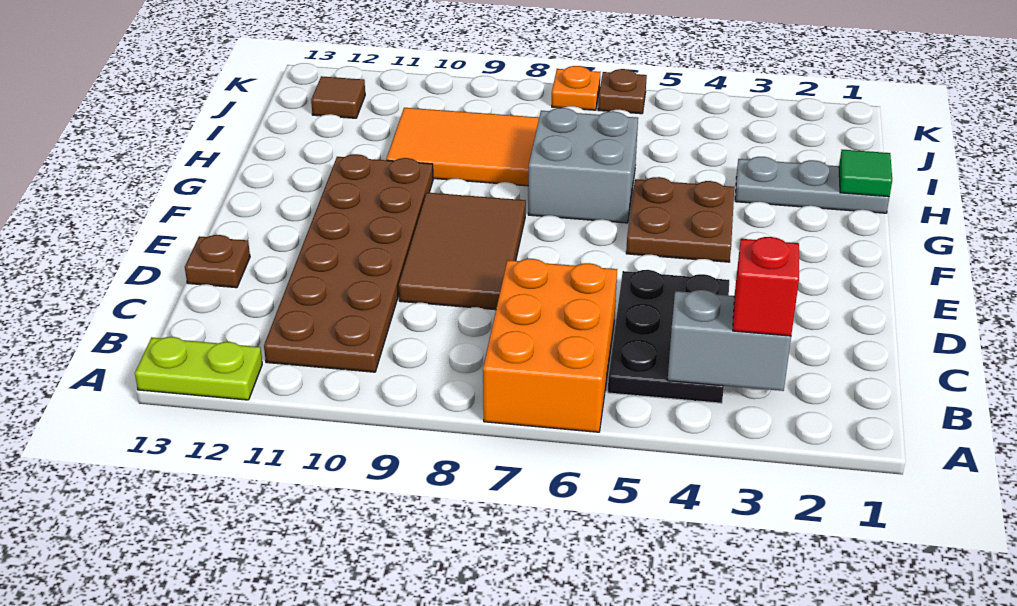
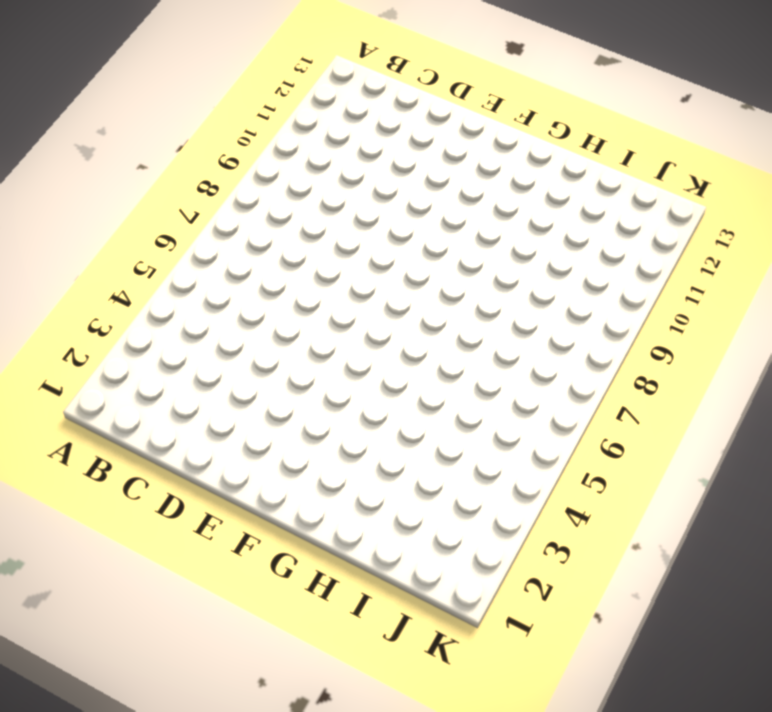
none -> orange 2x3 brick [483,259,617,432]
none -> lime 1x2 plate [135,337,262,400]
none -> black 2x3 plate [608,270,729,403]

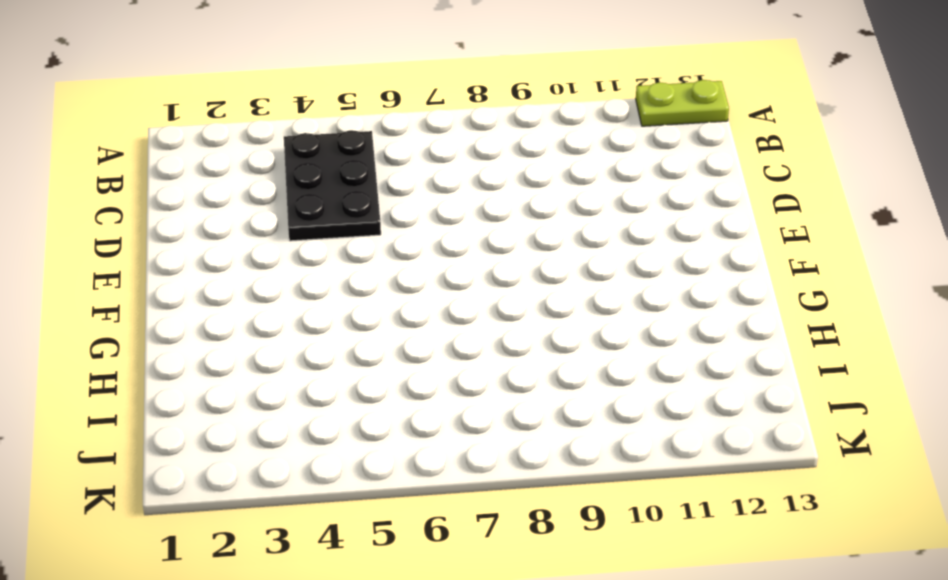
none -> orange 2x3 brick [483,259,617,432]
none -> brown 2x6 plate [264,154,433,372]
none -> brown 2x3 tile [399,193,526,310]

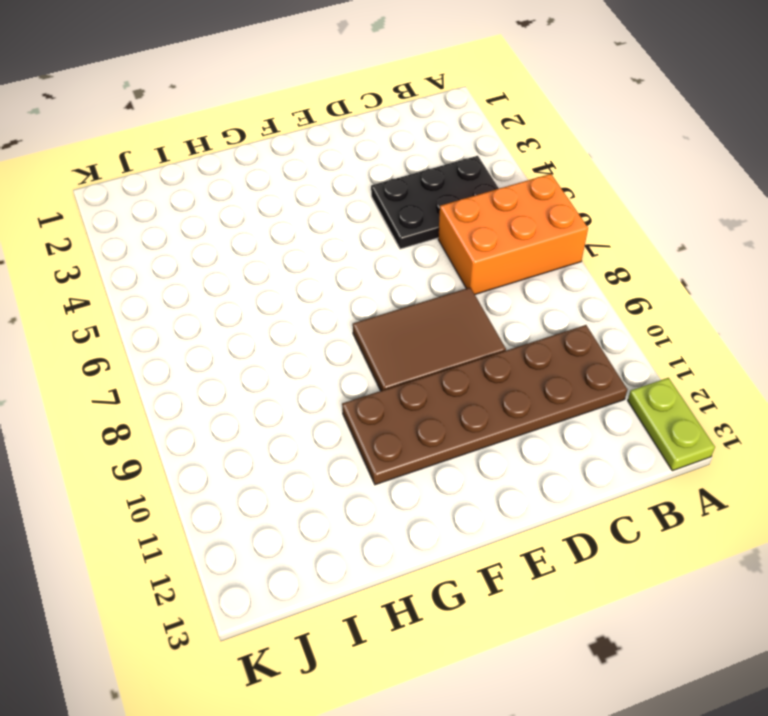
none -> brown 1x1 plate [185,235,250,288]
none -> brown 2x2 plate [626,177,734,262]
none -> grey 2x2 brick [528,108,638,223]

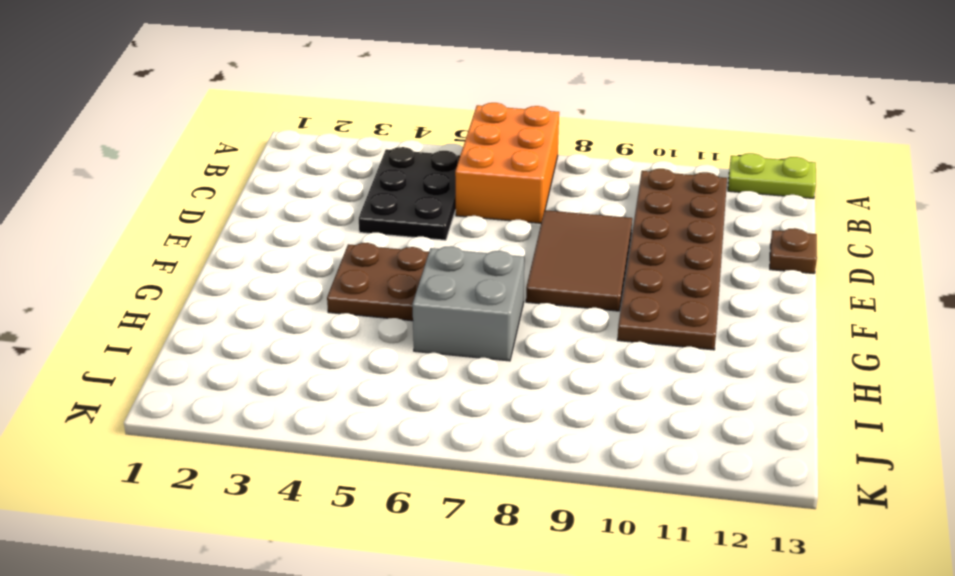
none -> grey 1x3 plate [735,157,889,213]
none -> orange 2x3 tile [386,108,539,186]
none -> brown 1x1 tile [311,76,365,118]

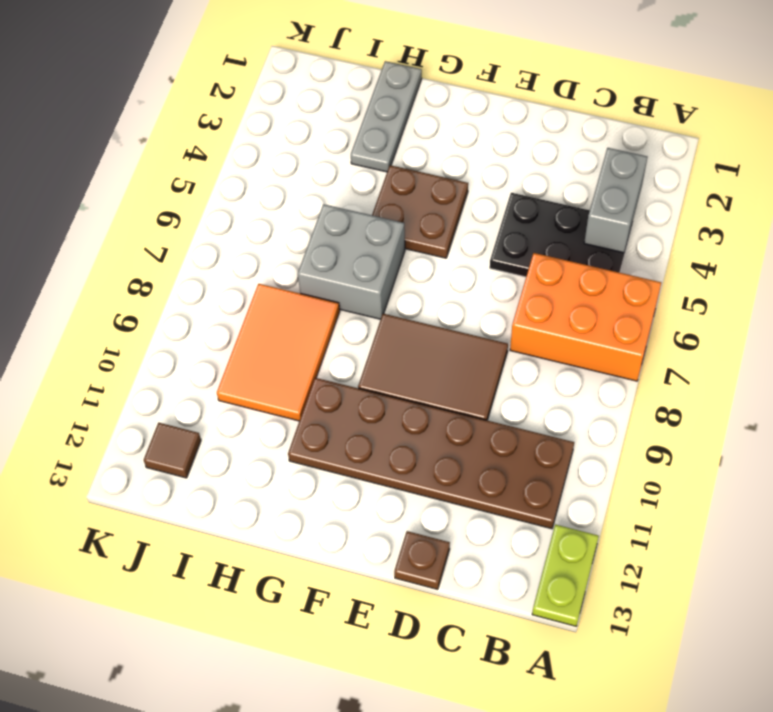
none -> brown 1x1 plate [598,69,647,114]
none -> orange 1x1 plate [552,66,600,110]
none -> green 1x1 tile [839,150,892,197]

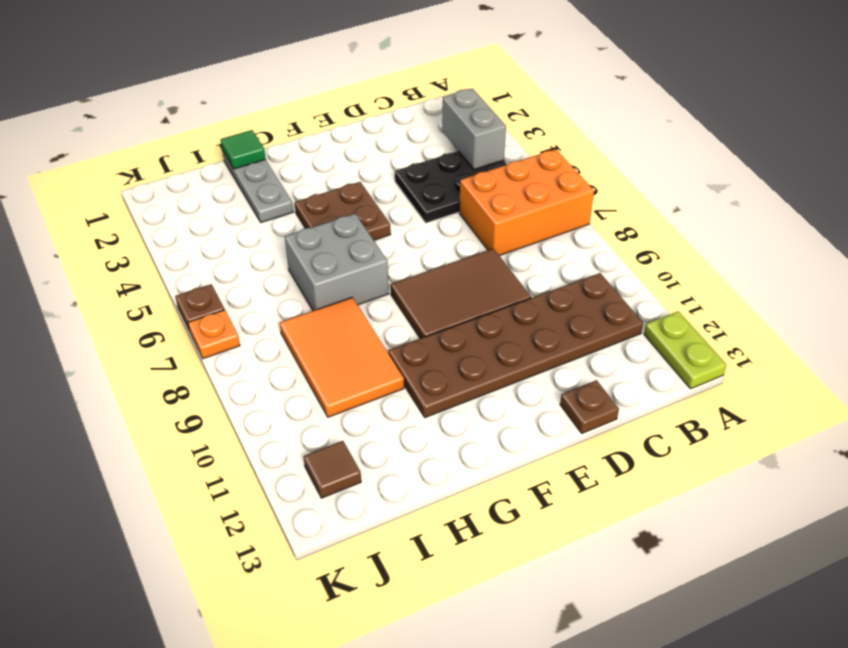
none -> red 1x1 brick [733,237,799,336]

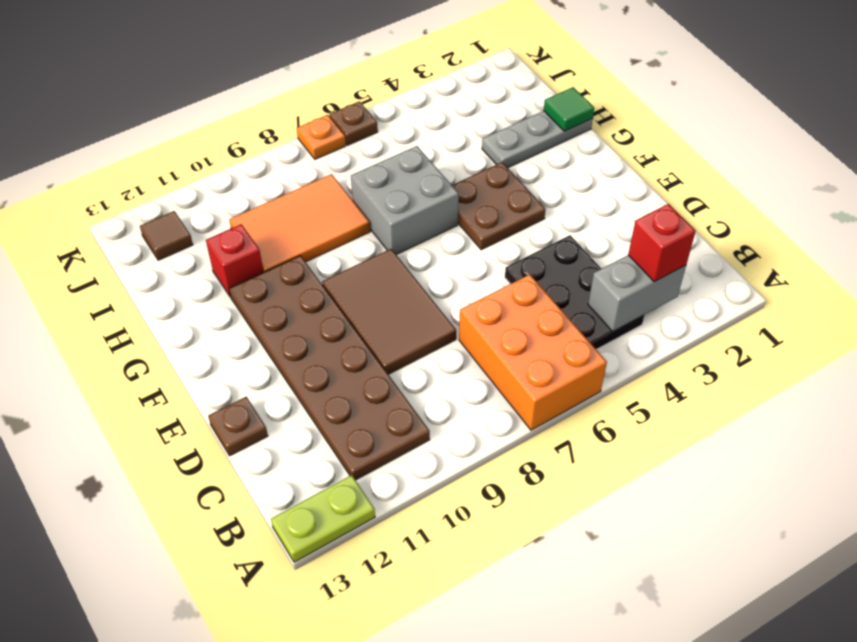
red 1x1 brick [206,224,263,297] -> none

